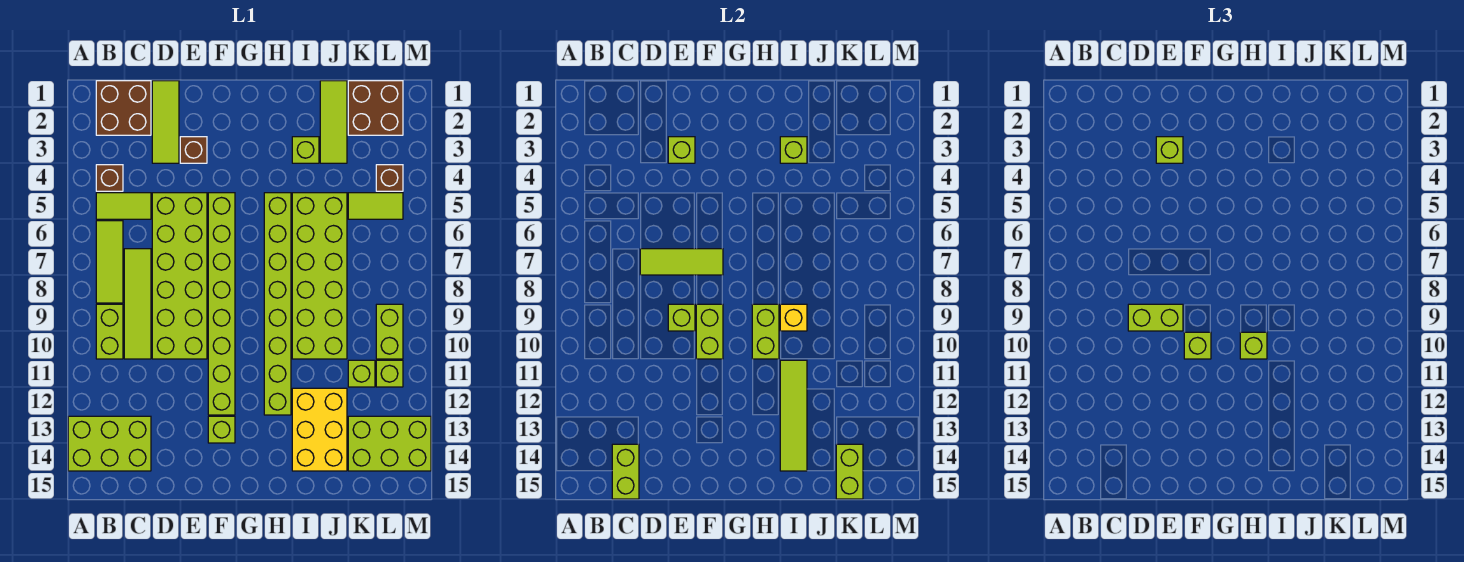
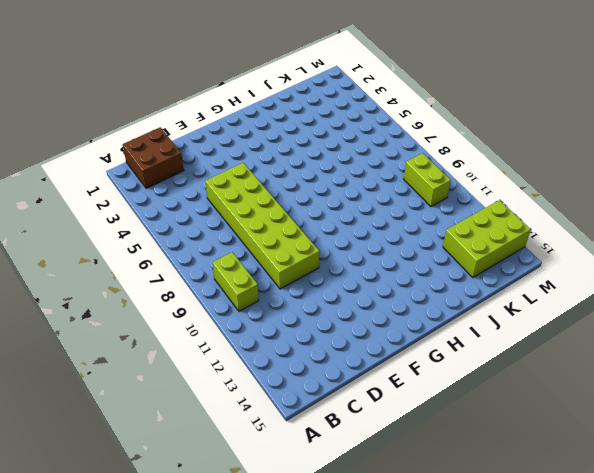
none -> lime 2x3 brick [68,416,151,471]
none -> brown 1x1 brick [96,165,123,191]
none -> lime 1x2 tile [96,193,151,219]
none -> lime 1x3 tile [96,221,123,303]

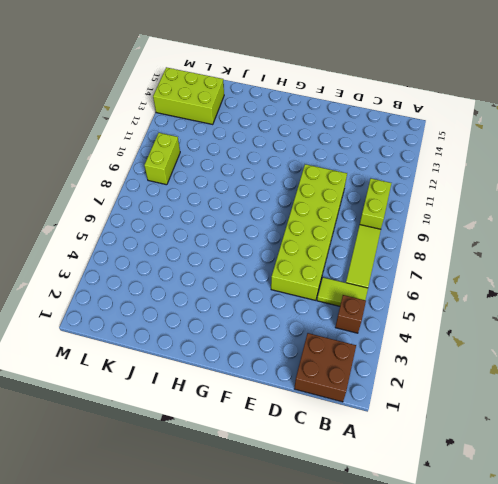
none -> lime 2x3 brick [68,416,151,471]
none -> lime 1x4 tile [124,249,151,359]
none -> lime 1x3 tile [152,81,179,163]
none -> brown 1x1 brick [180,137,207,163]

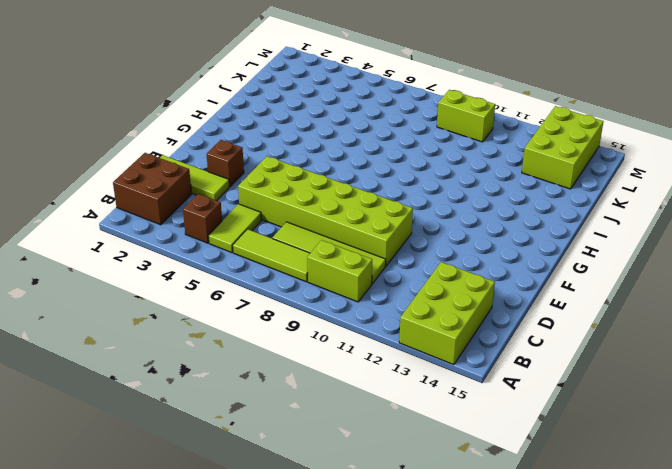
none -> lime 1x8 brick [208,193,235,415]
none -> lime 1x1 brick [208,416,235,443]
none -> lime 1x8 brick [264,193,291,415]
none -> lime 1x1 brick [292,137,319,163]

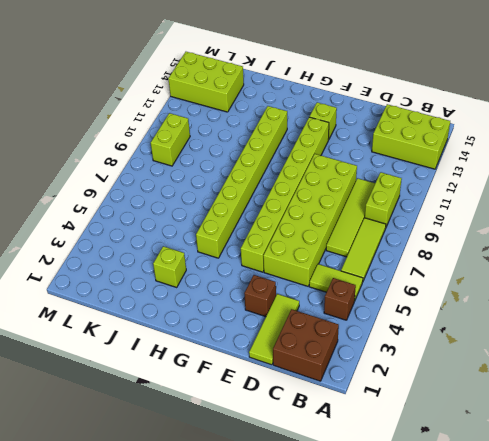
none -> lime 2x6 brick [292,193,347,359]
none -> yellow 2x3 brick [292,388,347,471]
none -> lime 1x3 tile [320,81,347,163]
none -> brown 2x2 brick [348,81,403,135]

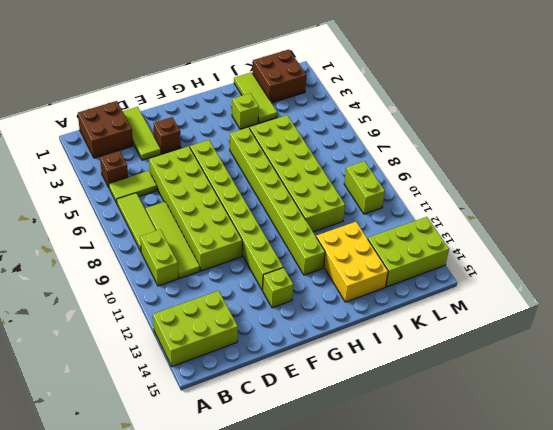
none -> lime 1x2 tile [348,193,403,219]
none -> lime 1x1 brick [348,360,375,387]
none -> brown 1x1 brick [376,165,403,191]
none -> lime 1x1 brick [376,360,403,387]

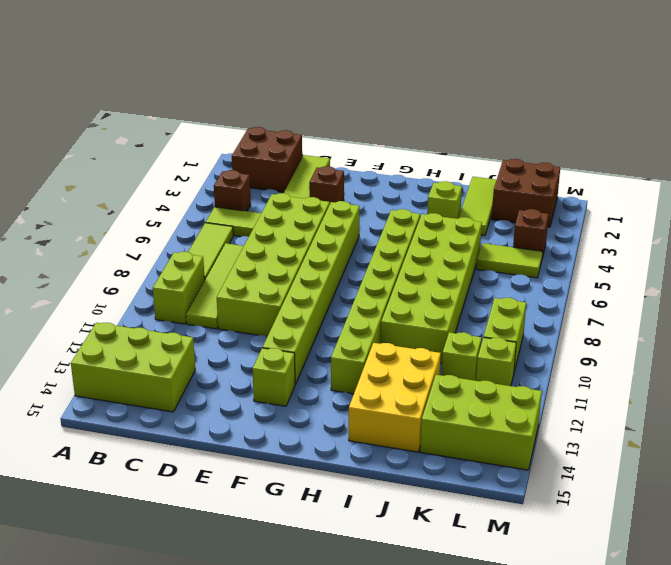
none -> lime 1x2 brick [612,444,639,499]
none -> lime 1x3 tile [640,249,723,275]
none -> lime 1x1 brick [668,137,695,163]
none -> lime 1x1 brick [668,304,695,331]

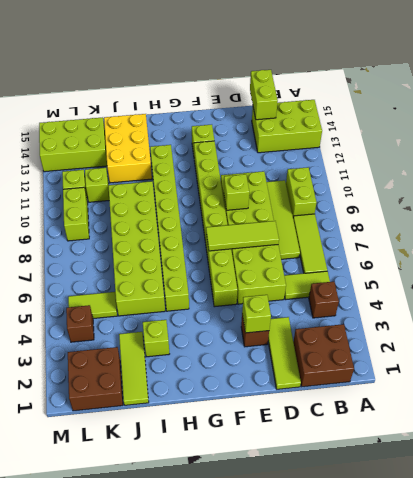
none -> lime 1x2 brick [696,304,723,359]
none -> lime 1x2 brick [752,304,779,359]
none -> lime 1x1 brick [780,137,807,163]
none -> yellow 1x1 brick [780,304,807,331]

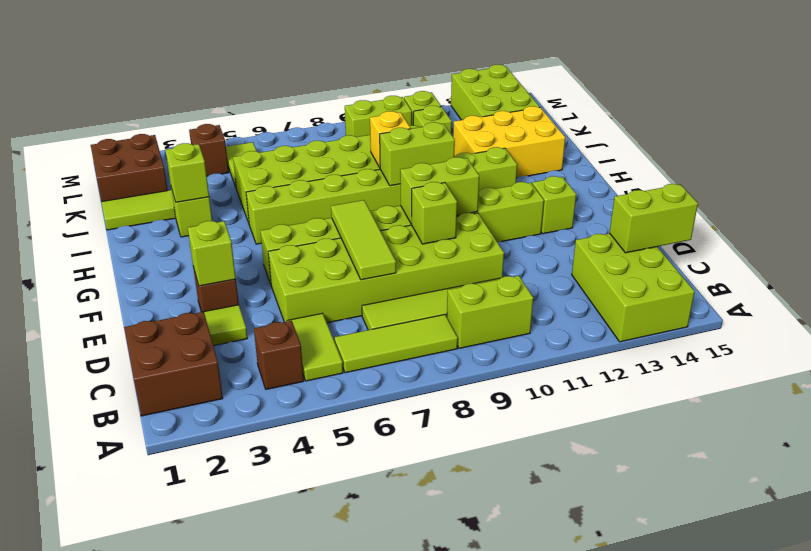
none -> lime 1x4 tile [780,360,807,471]
none -> lime 1x2 brick [836,444,863,499]
none -> lime 1x2 brick [1128,304,1183,331]
none -> lime 1x1 brick [1156,137,1183,163]

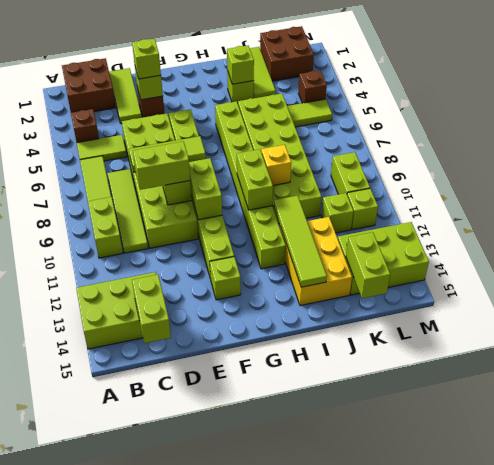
none -> lime 1x1 brick [1184,332,1211,359]
none -> lime 1x1 brick [1240,332,1267,359]

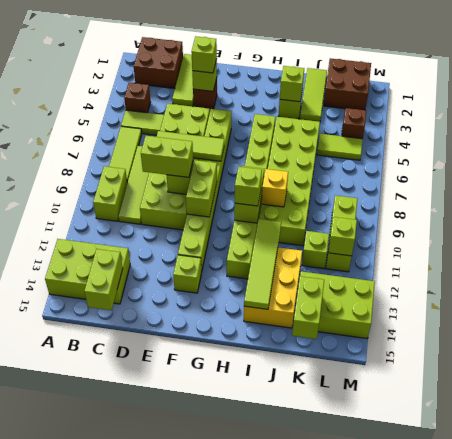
lime 1x1 brick [328,217,357,256] -> lime 1x1 brick moved to [1184,332,1211,359]

